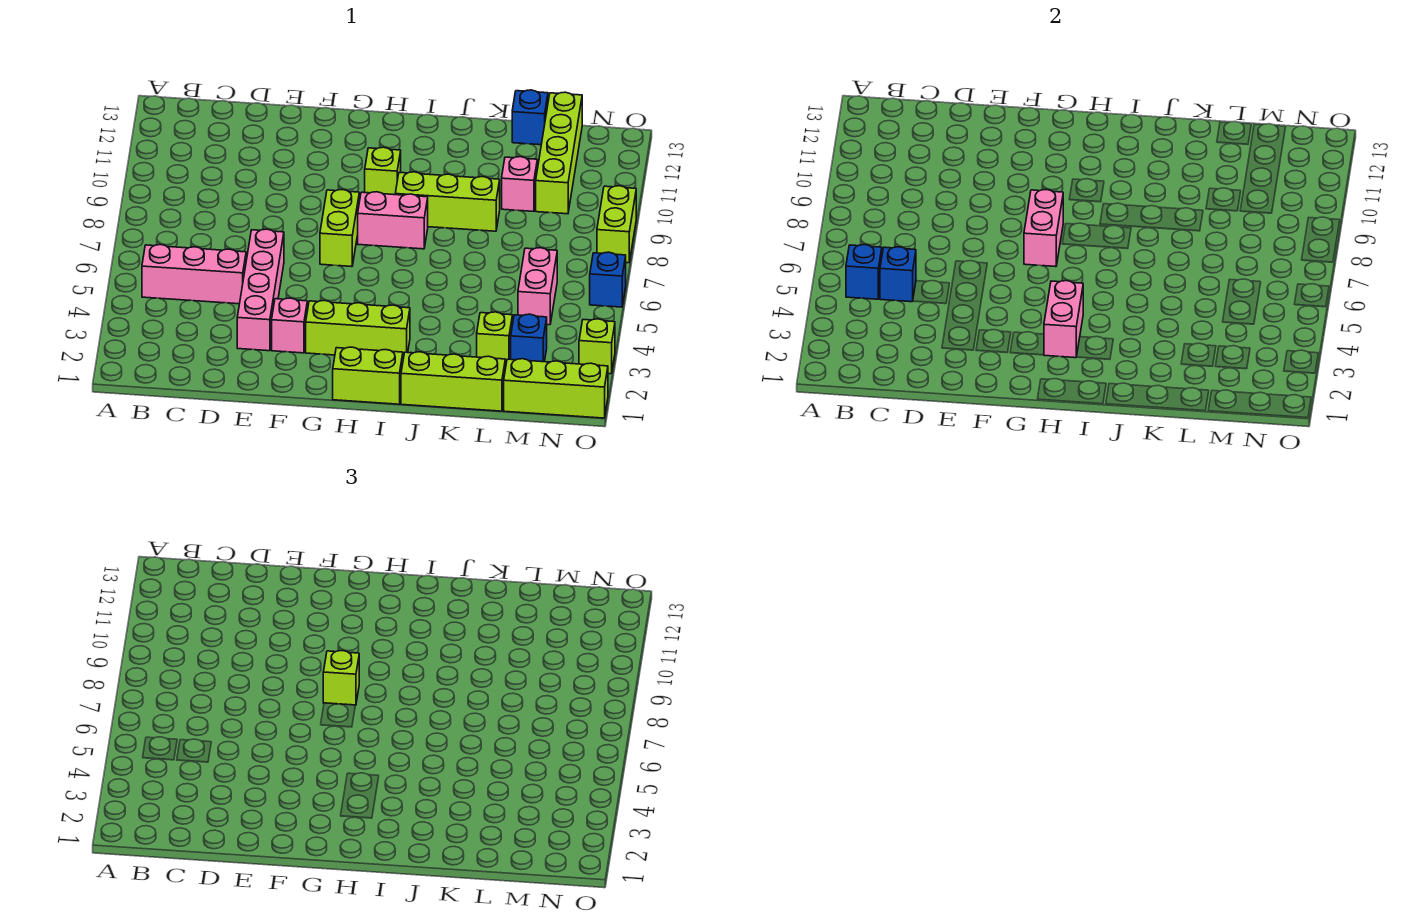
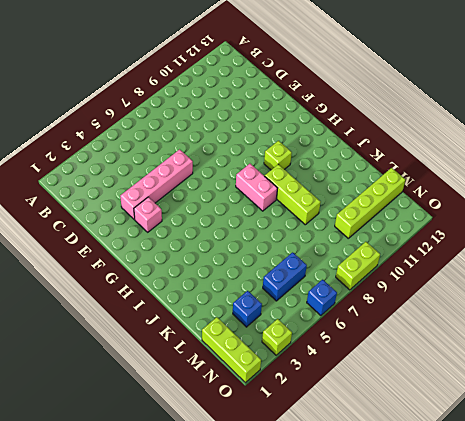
blue 1x2 brick [263,252,307,301] -> pink 1x2 brick [518,248,557,325]
none -> pink 1x3 brick [142,245,246,304]
none -> lime 1x3 brick [306,300,410,359]
none -> lime 1x2 brick [320,190,359,267]

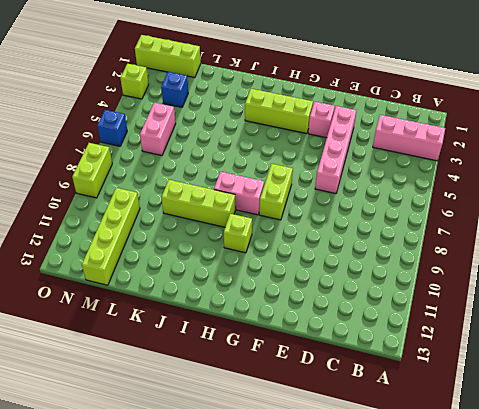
pink 1x3 brick [373,115,445,161] -> pink 1x3 brick moved to [142,245,246,304]
none -> lime 1x2 brick [333,347,403,404]
none -> lime 1x3 brick [401,352,505,411]
none -> lime 1x1 brick [477,312,513,367]

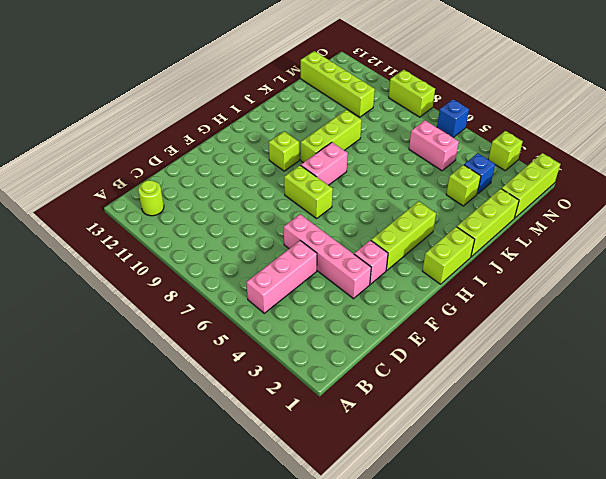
lime 1x1 round brick [138,180,164,216] -> none
none -> pink 1x1 brick [502,157,537,211]
none -> blue 1x1 brick [512,90,548,145]
none -> blue 1x1 brick [846,245,882,299]

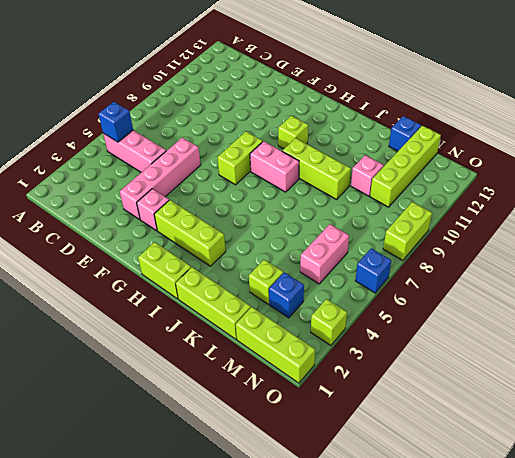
none -> blue 1x1 brick [880,247,916,302]
none -> pink 1x2 brick [1024,190,1063,267]
none -> pink 1x2 brick [1044,281,1083,358]

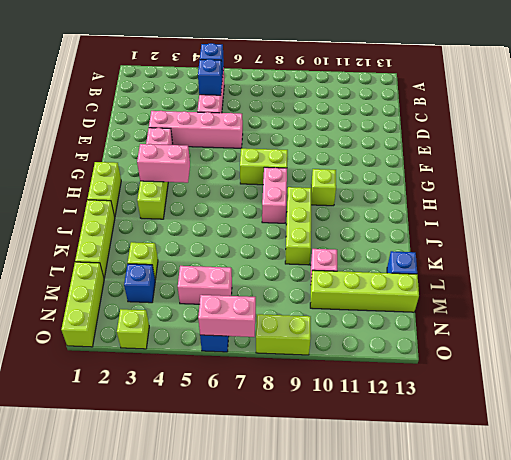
pink 1x2 brick [198,295,256,337] -> pink 1x2 brick moved to [1024,190,1063,267]
none -> lime 1x1 brick [323,651,359,705]

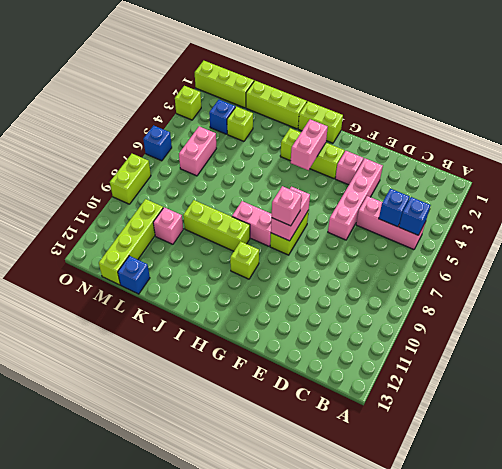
pink 1x1 brick [272,186,302,226] -> lime 1x1 brick [323,651,359,705]

